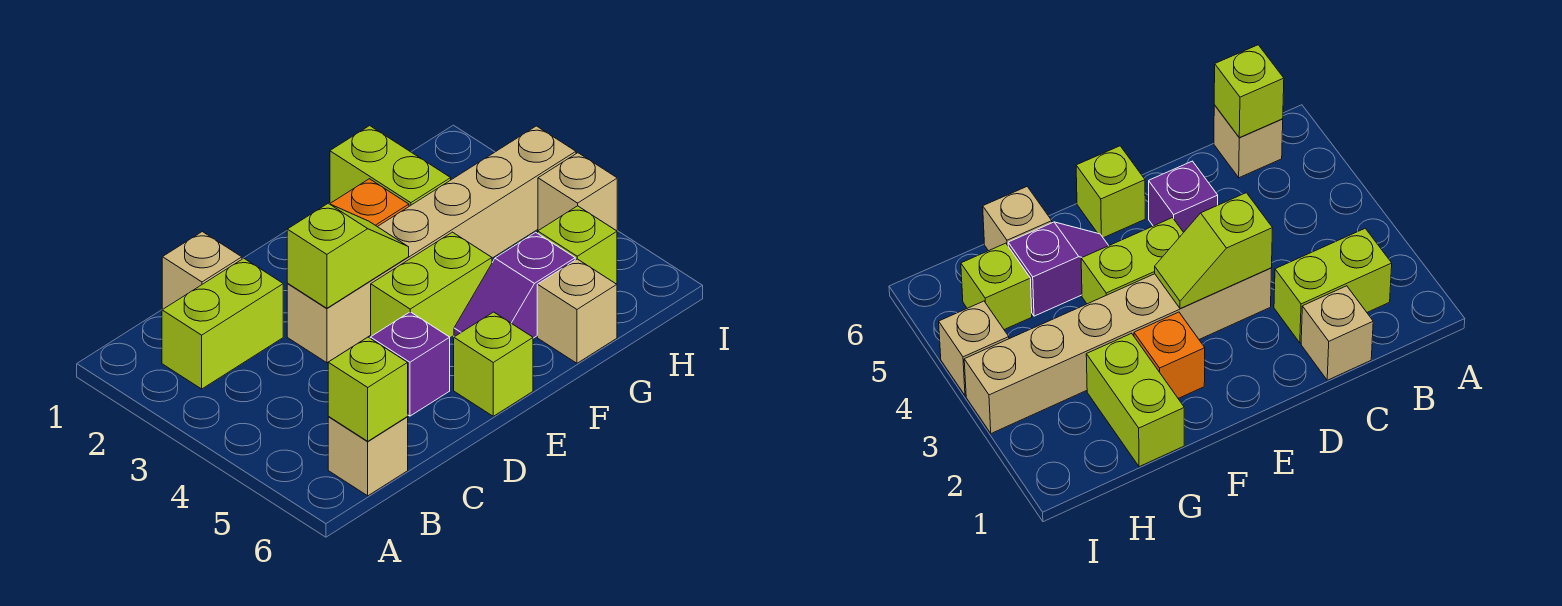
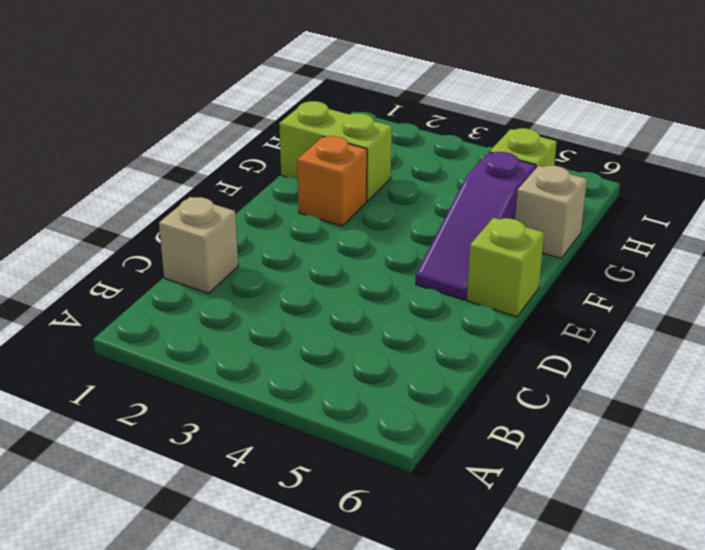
purple 1x3 slope [416,152,536,300] -> purple 1x2 slope [454,232,575,338]
none -> lime 1x2 brick [162,258,283,389]
none -> tan 1x1 brick [328,417,408,496]
none -> tan 1x6 brick [287,126,576,363]

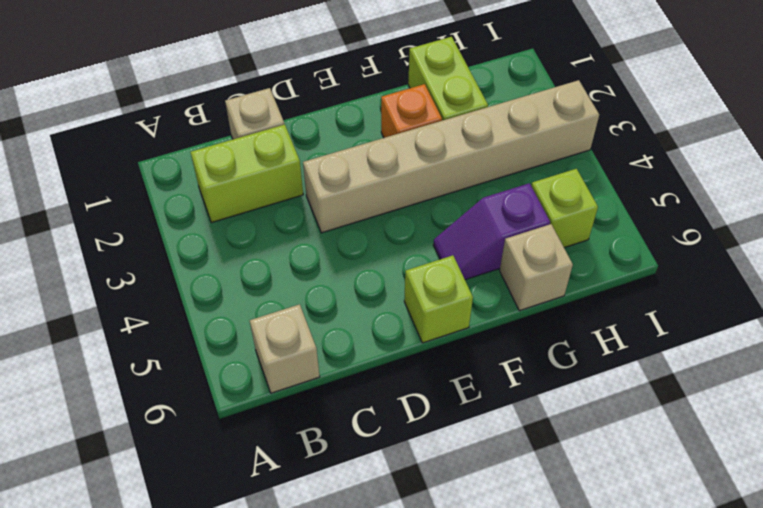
none -> purple 1x1 brick [370,312,450,416]
none -> lime 1x2 brick [371,232,492,338]
none -> tan 1x1 brick [538,153,617,231]

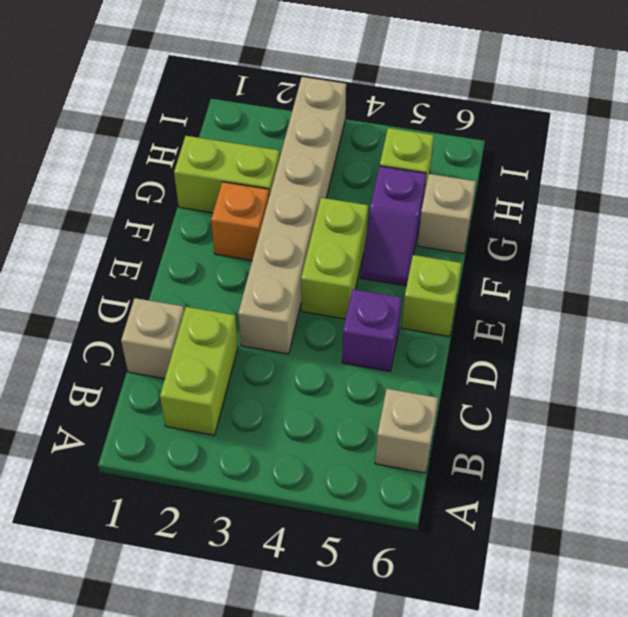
none -> tan 1x1 brick [538,153,617,231]
none -> lime 1x1 brick [328,337,408,441]
none -> lime 1x2 slope [287,203,409,308]

